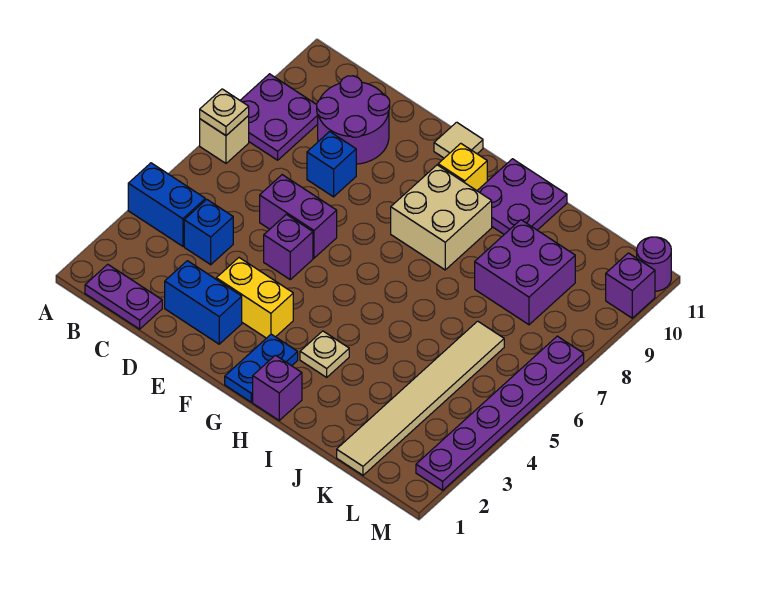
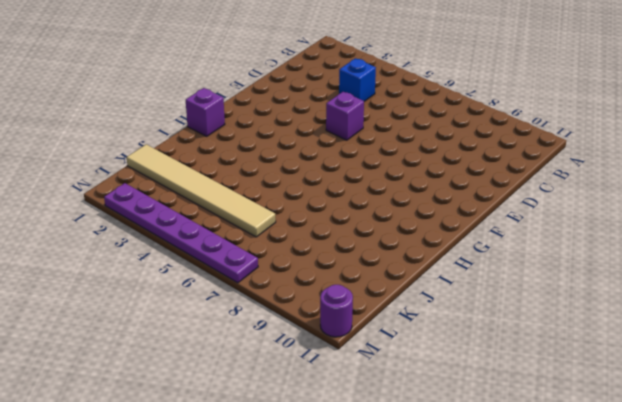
none -> blue 1x2 brick [128,163,205,246]
none -> tan 1x1 brick [200,116,249,163]
none -> purple 2x2 plate [240,74,318,160]

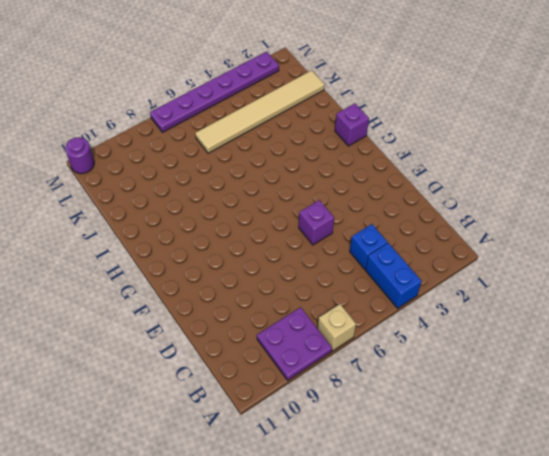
none -> purple 1x2 plate [85,264,162,329]
none -> purple 2x2 round brick [317,76,390,164]
none -> blue 1x2 brick [165,261,242,344]

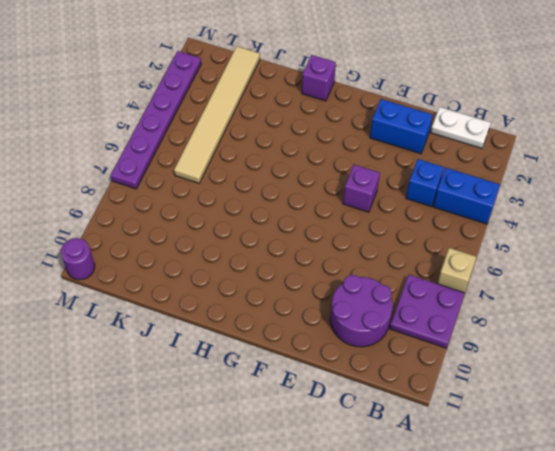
white 1x2 plate [431,107,491,148] -> purple 1x2 plate [85,264,162,329]
none -> purple 1x2 brick [260,175,337,258]
none -> blue 1x1 brick [307,132,356,197]
none -> yellow 1x2 brick [216,258,293,338]

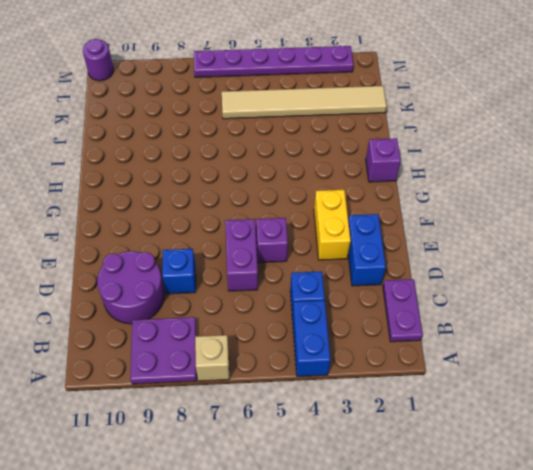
none -> tan 1x1 tile [434,122,483,158]
none -> blue 1x2 plate [225,334,298,402]
none -> tan 2x2 brick [391,165,492,270]

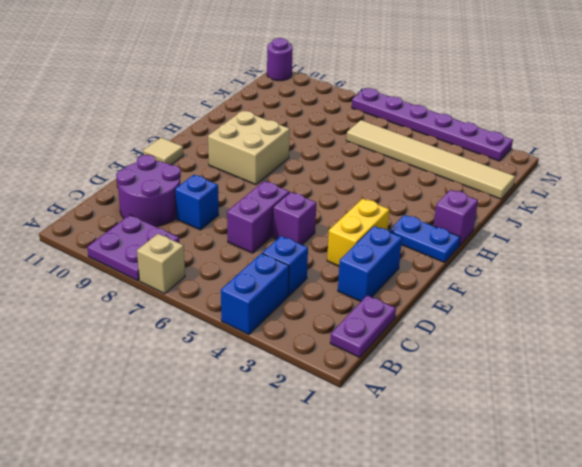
none -> yellow 1x1 brick [438,143,487,191]
none -> tan 1x1 plate [300,331,349,377]
none -> purple 2x2 plate [477,159,567,234]

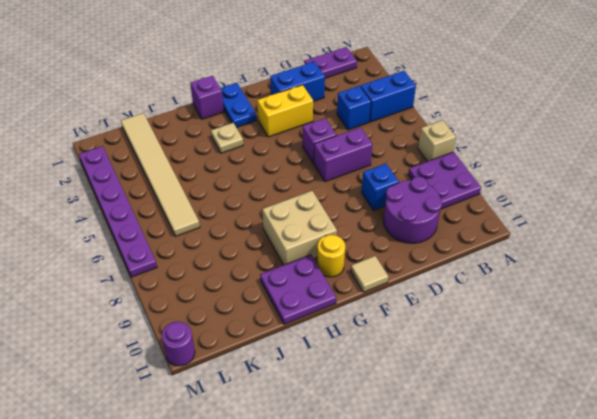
yellow 1x1 round brick [317,235,345,277] -> yellow 1x1 brick [438,143,487,191]
none -> purple 2x2 brick [475,220,575,325]
none -> purple 1x1 brick [606,253,655,318]
none -> tan 1x1 plate [200,89,249,135]

